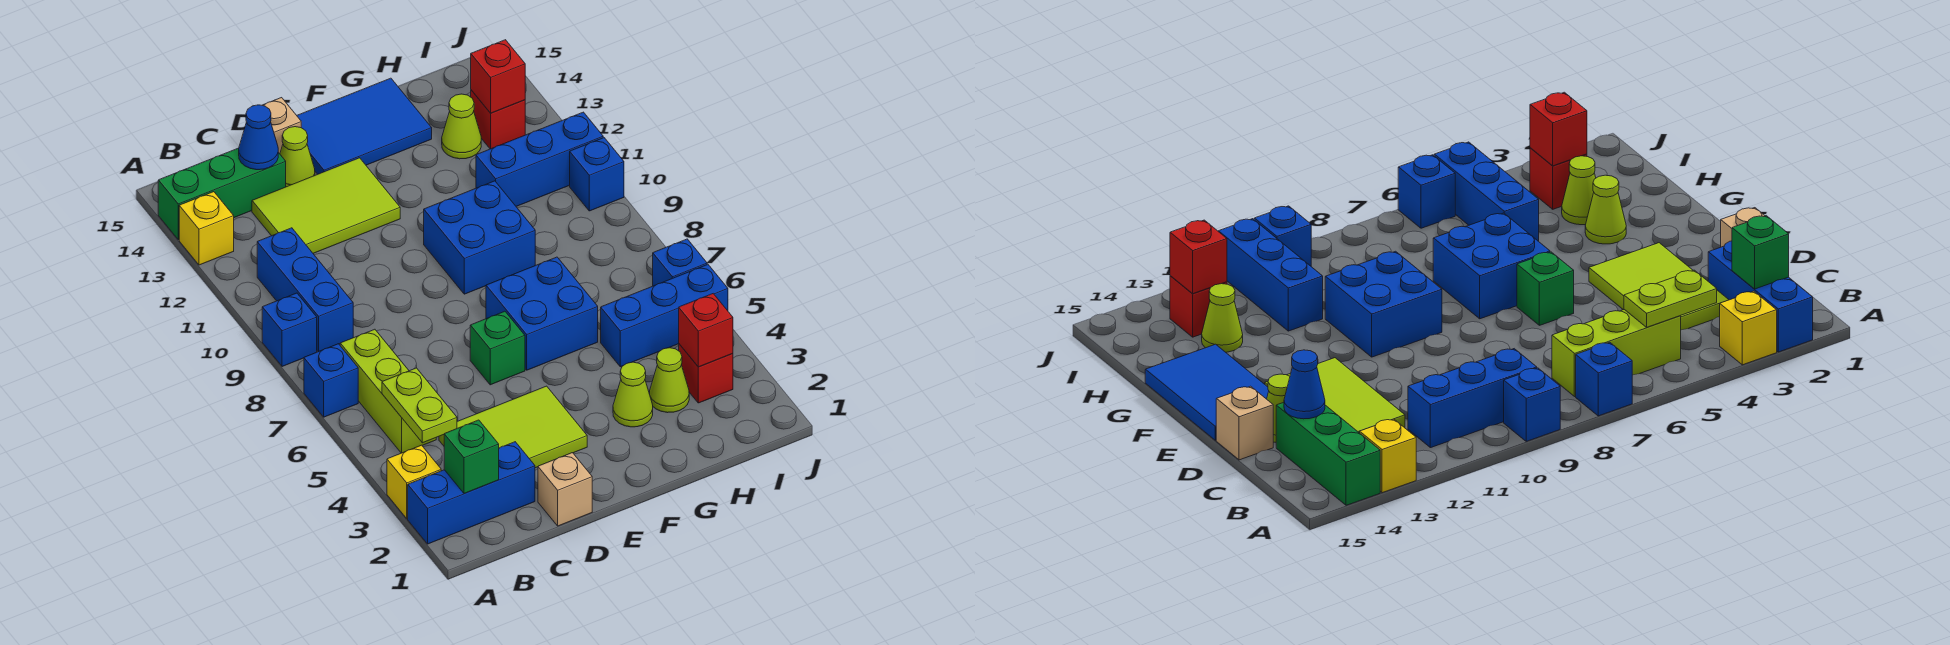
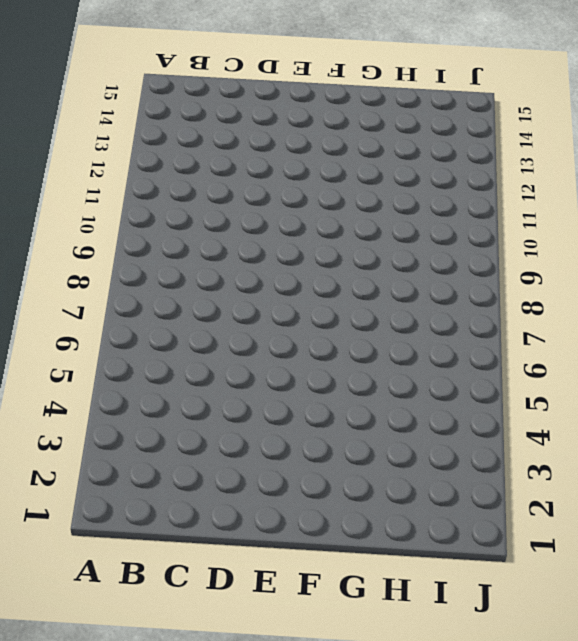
none -> blue 1x3 brick [408,442,535,544]
none -> yellow 1x1 brick [387,445,441,519]
none -> blue 1x1 brick [304,344,358,417]
none -> blue 1x1 brick [262,293,317,367]

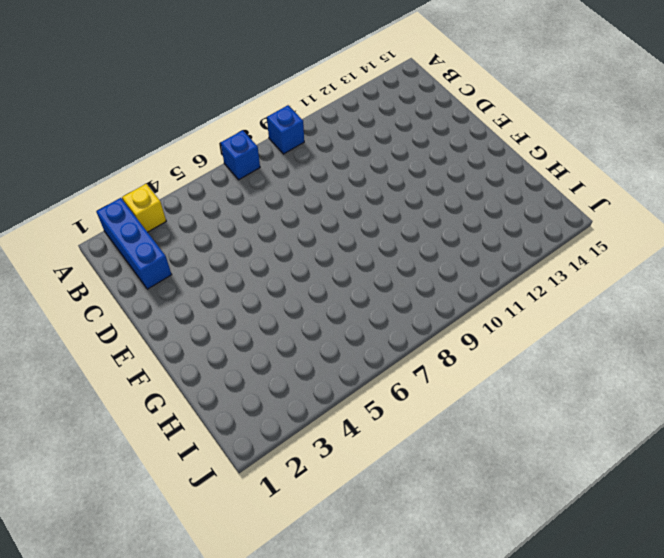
none -> yellow 1x1 brick [179,192,234,265]
none -> green 1x3 brick [158,148,286,240]
none -> lime 1x3 brick [340,329,436,453]
none -> blue 1x3 brick [257,228,353,352]

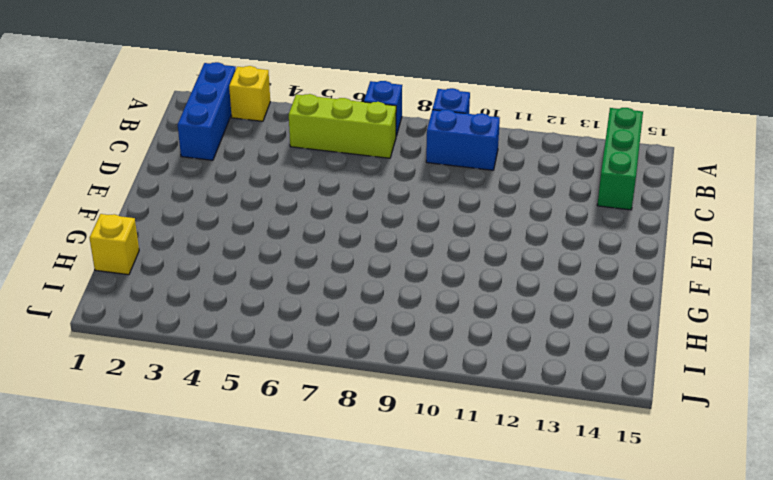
blue 1x2 brick [426,110,500,170] -> blue 1x3 brick [257,228,353,352]
yellow 1x1 brick [90,214,139,275] -> yellow 1x1 brick moved to [179,192,234,265]
none -> lime 2x3 tile [439,386,587,468]
none -> lime 2x3 tile [252,158,400,253]
none -> tan 1x1 brick [538,453,592,526]
none -> lime 1x1 cone [280,127,315,187]

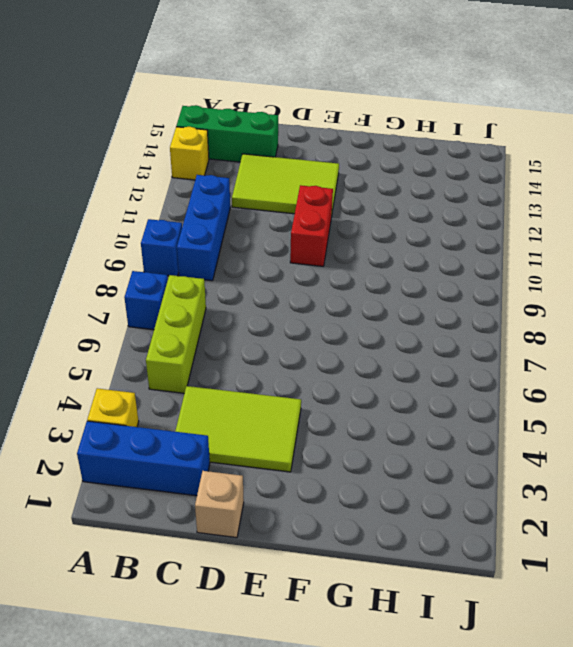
red 1x2 brick [290,185,333,266] -> none
none -> lime 1x1 cone [280,127,315,187]
none -> tan 1x1 brick [262,98,301,154]
none -> green 1x1 brick [470,311,525,385]
none -> blue 2x3 tile [297,78,432,174]

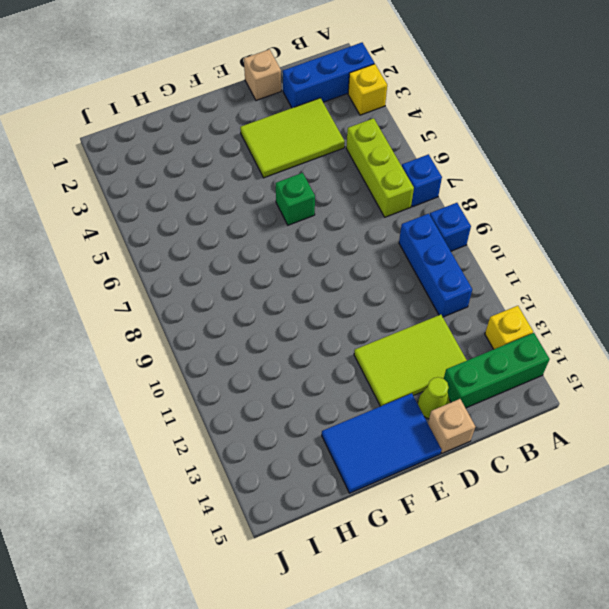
none -> blue 2x2 brick [486,257,598,370]
none -> blue 2x2 brick [424,181,535,294]
none -> lime 1x1 cone [613,362,653,427]
none -> lime 1x1 cone [650,348,689,413]

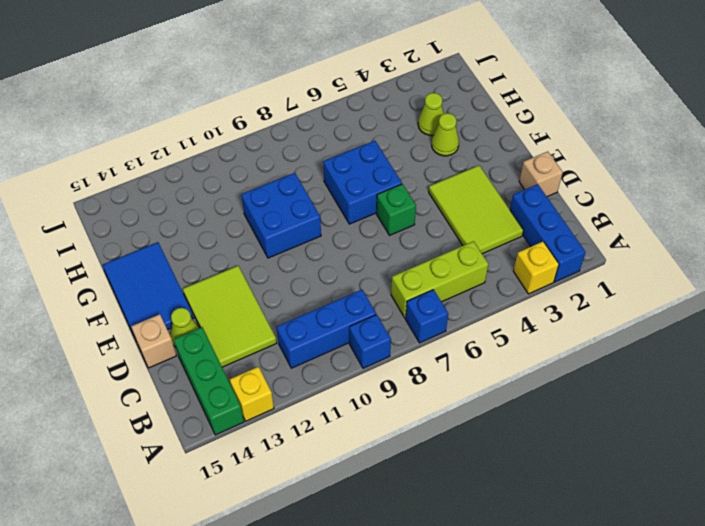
none -> blue 1x3 brick [601,264,728,367]
none -> blue 1x3 brick [476,112,603,206]
none -> lime 1x1 cone [442,94,481,159]
none -> red 1x1 brick [679,344,733,403]

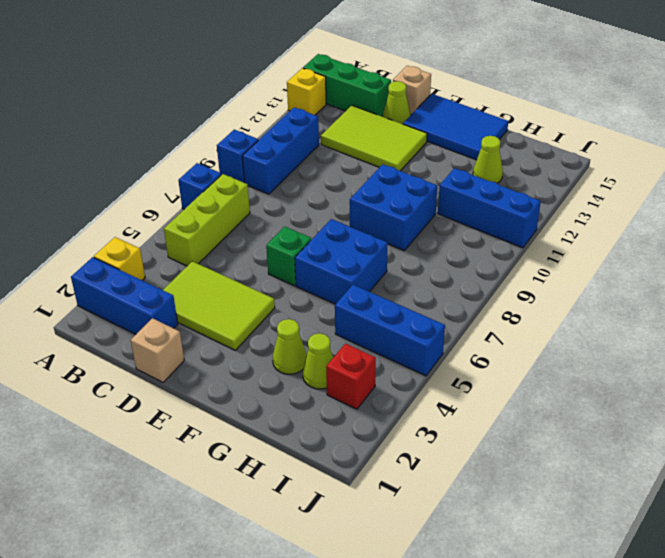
none -> red 1x1 brick [471,90,525,149]
none -> blue 1x1 brick [653,239,707,286]
none -> blue 1x1 brick [570,138,624,211]
none -> green 1x1 brick [444,420,499,494]

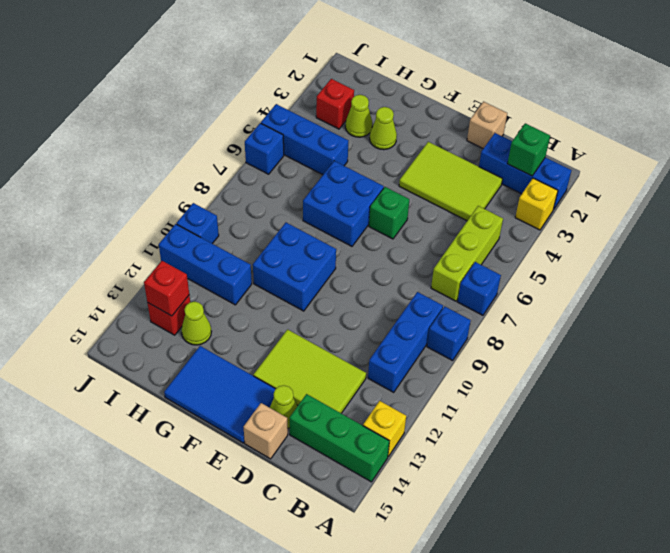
none -> lime 1x2 plate [382,368,457,443]
none -> blue 1x1 cone [239,105,278,170]
none -> red 1x1 brick [679,294,733,367]

